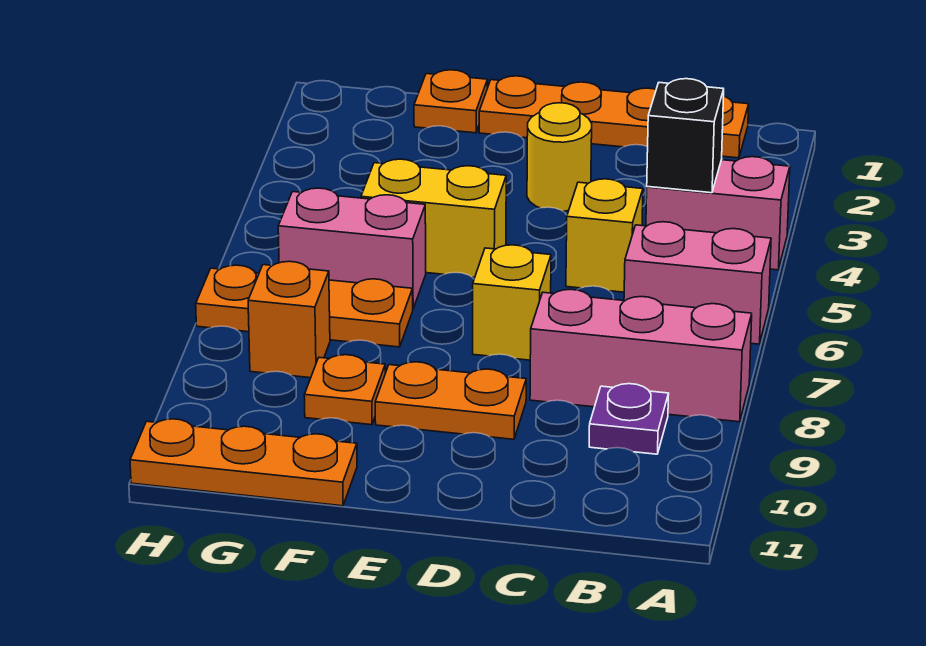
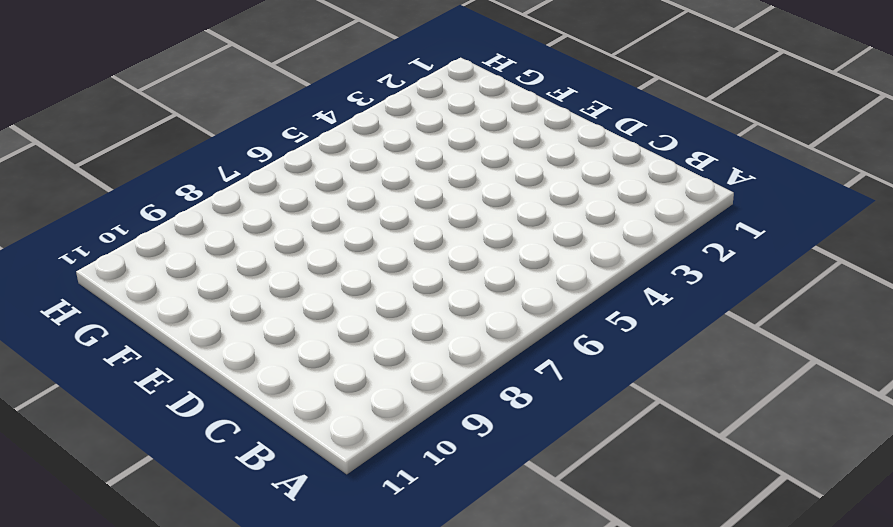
none -> pink 1x2 brick [646,157,790,270]
none -> pink 1x2 brick [624,222,771,344]
none -> pink 1x3 brick [530,289,752,422]

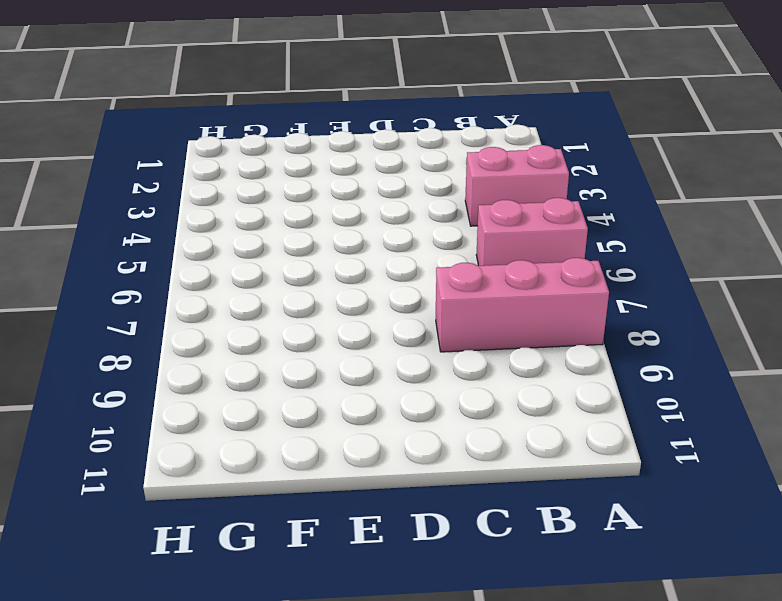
none -> orange 1x4 plate [479,76,749,158]
none -> purple 1x1 plate [589,384,669,454]
none -> yellow 1x1 brick [566,179,643,292]

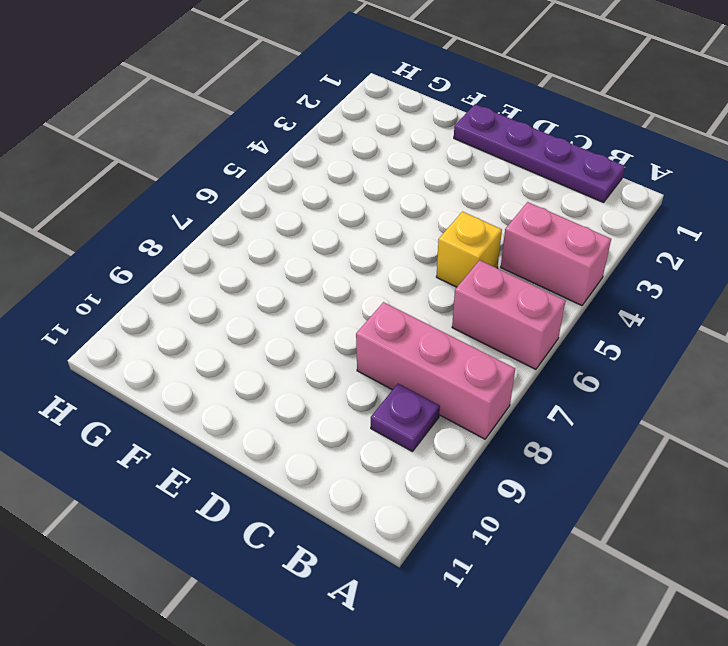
purple 1x4 plate [454,104,625,203] -> orange 1x4 plate [479,76,749,158]
none -> yellow 1x1 round brick [527,103,592,211]
none -> yellow 1x1 brick [473,245,551,360]
none -> orange 1x2 plate [375,362,526,439]

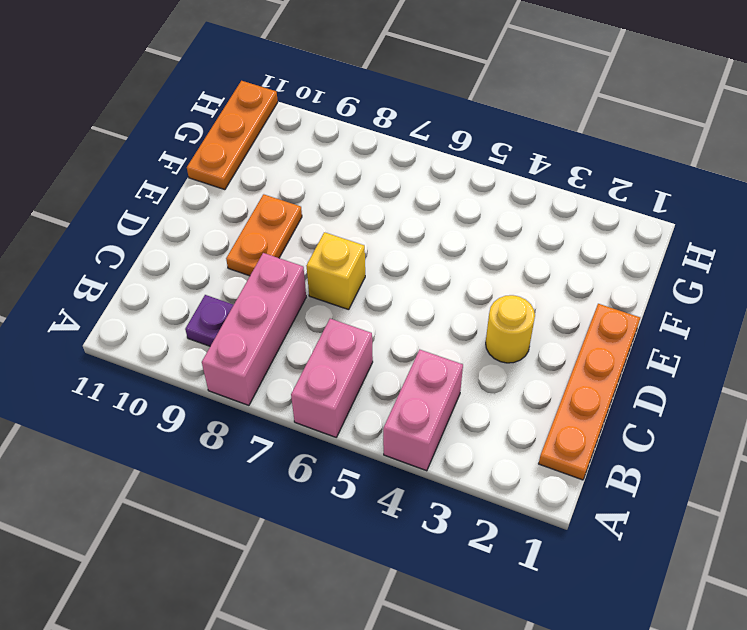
none -> yellow 1x1 brick [566,179,643,292]
none -> yellow 1x2 brick [361,159,506,277]
none -> orange 1x1 plate [414,70,487,133]

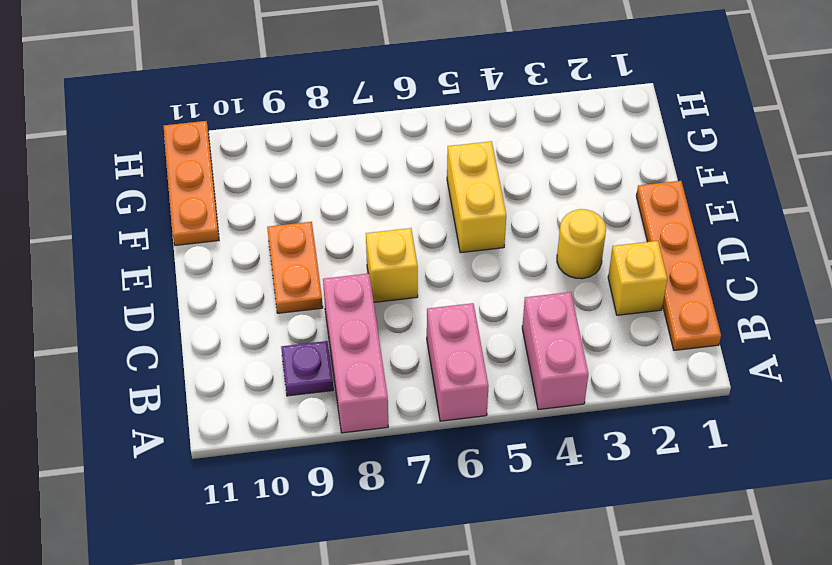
yellow 1x1 brick [608,241,667,315] -> yellow 1x1 brick moved to [566,179,643,292]
none -> orange 1x1 plate [414,70,487,133]
none -> pink 1x2 brick [278,188,426,308]
none -> orange 1x3 plate [196,265,413,347]

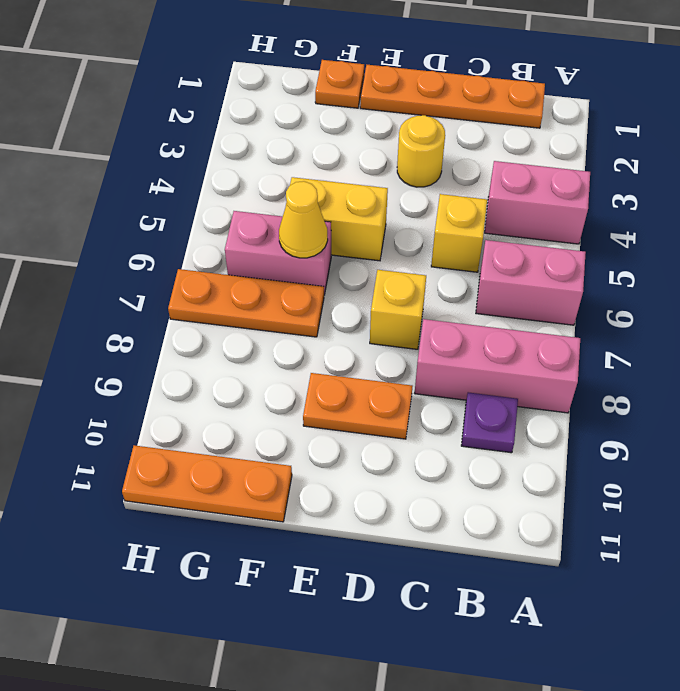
yellow 1x1 cone [279,181,328,258] -> none
none -> orange 1x1 plate [304,355,385,425]
none -> orange 1x1 brick [248,261,330,378]
none -> black 1x1 brick [647,79,724,193]

